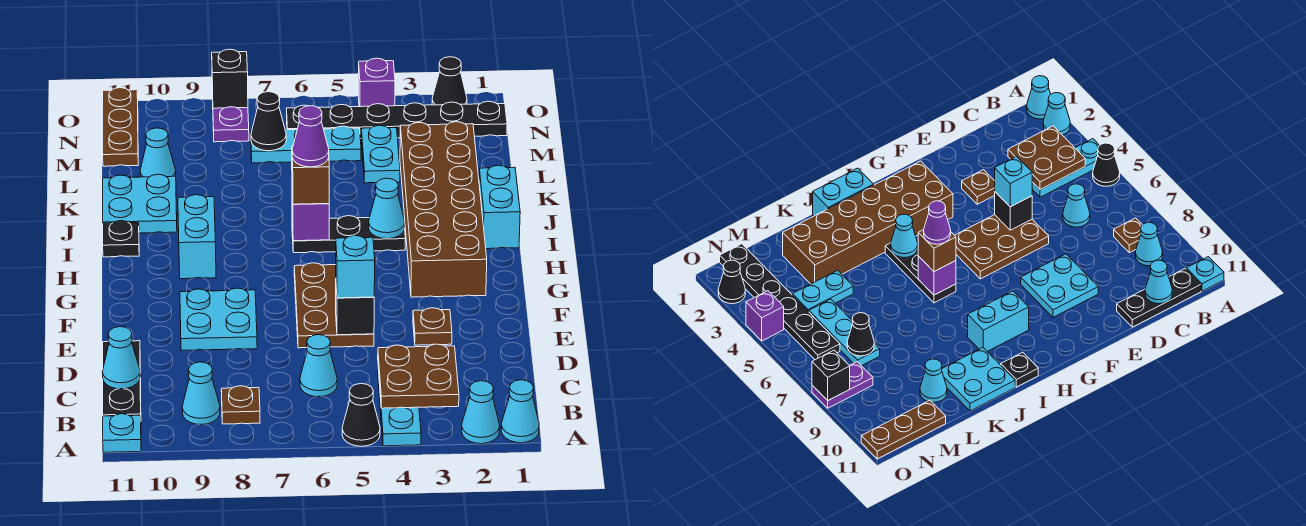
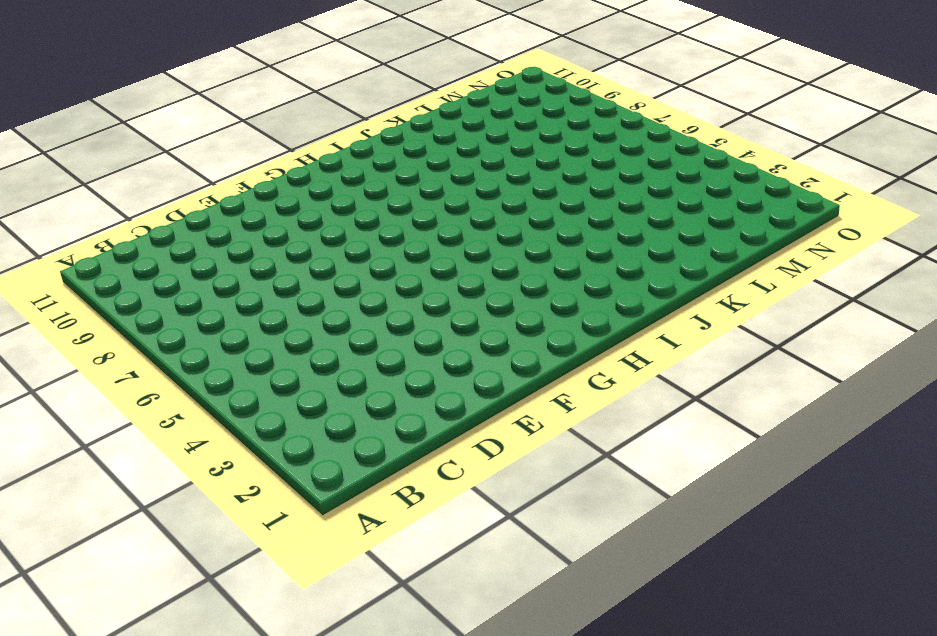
none -> cyan 1x1 cone [501,380,539,443]
none -> cyan 1x1 cone [462,381,500,444]
none -> cyan 1x3 plate [378,370,421,446]
none -> black 1x1 cone [342,384,380,446]

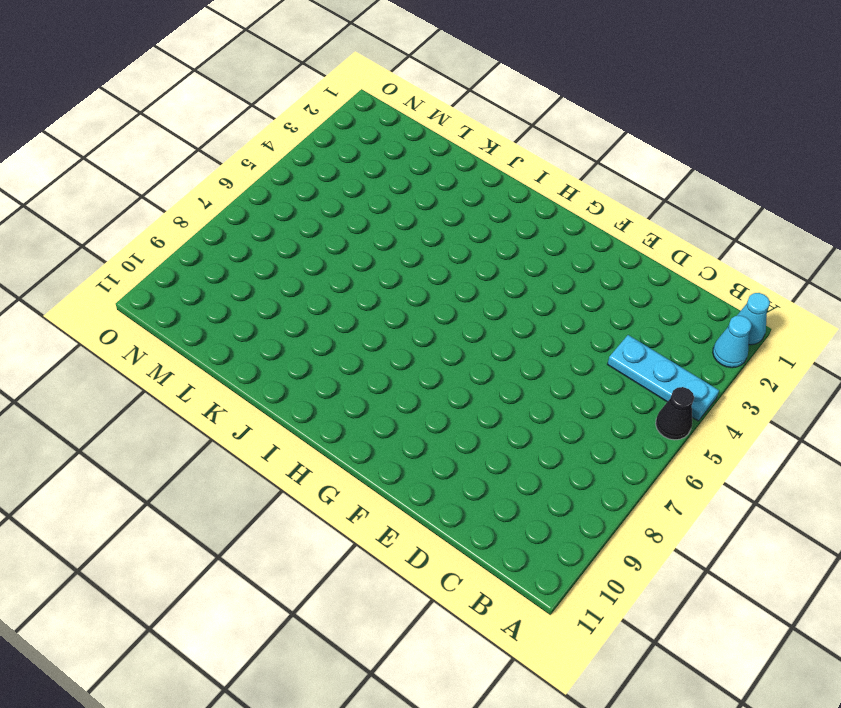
none -> cyan 1x1 plate [103,414,141,452]
none -> brown 1x1 plate [221,386,260,424]
none -> cyan 1x1 cone [182,362,220,424]
none -> black 1x3 plate [103,341,141,416]

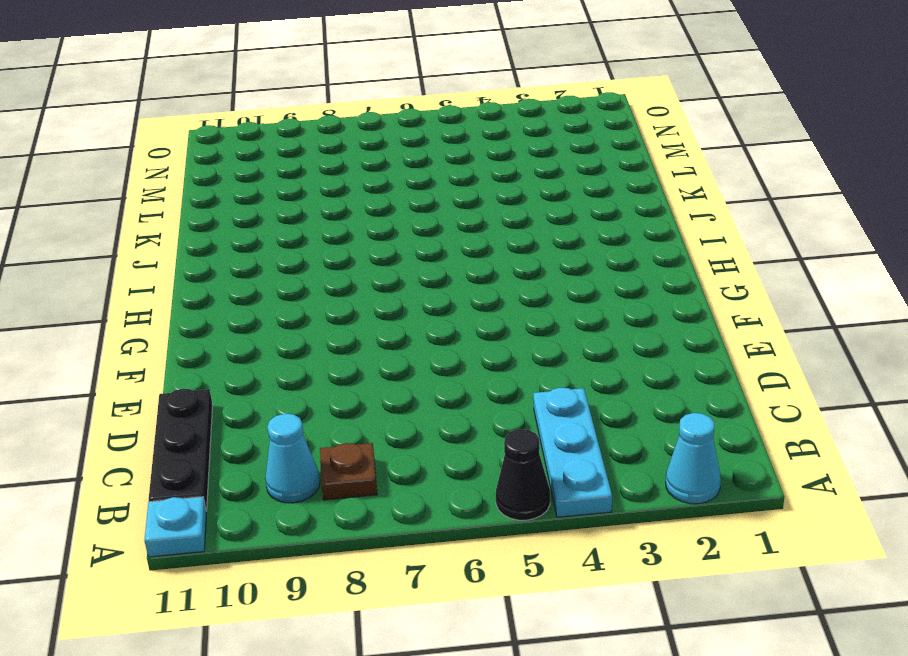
none -> cyan 1x1 cone [501,380,539,443]
none -> cyan 1x1 cone [300,335,337,397]
none -> brown 1x1 plate [413,308,452,345]
none -> brown 2x3 plate [294,263,374,348]

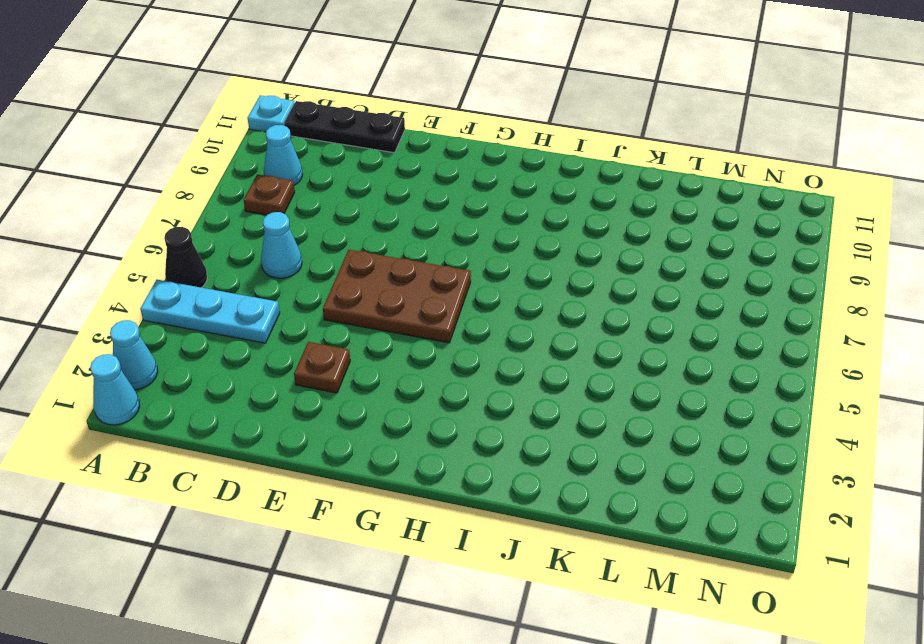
none -> cyan 2x2 plate [180,288,257,350]
none -> brown 2x6 brick [400,122,487,297]
none -> cyan 1x2 brick [178,195,216,279]
none -> cyan 1x2 brick [479,165,520,249]

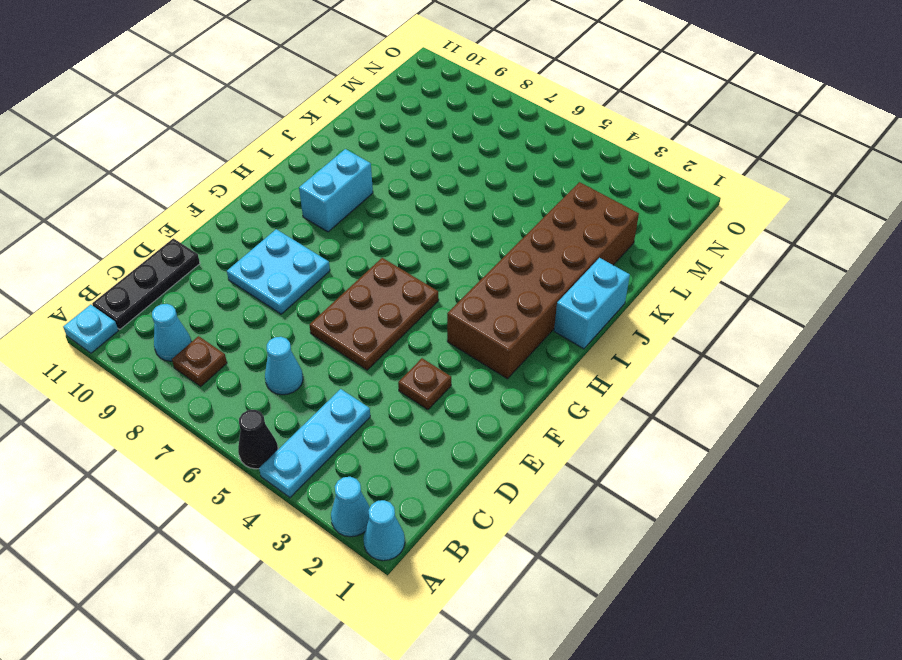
none -> black 1x3 plate [292,216,405,253]
none -> black 1x1 plate [103,221,139,257]
none -> cyan 2x2 plate [103,174,177,233]
none -> cyan 1x2 plate [361,125,400,183]

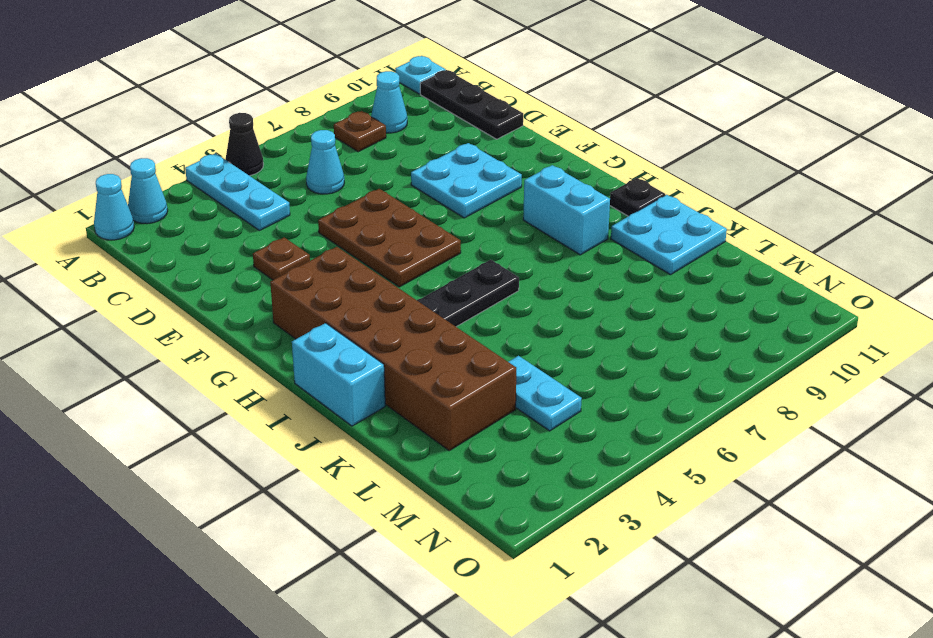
none -> cyan 1x1 cone [140,128,176,177]
none -> cyan 1x3 plate [251,126,361,163]
none -> brown 1x3 plate [103,88,138,166]
none -> black 1x6 plate [286,101,507,139]

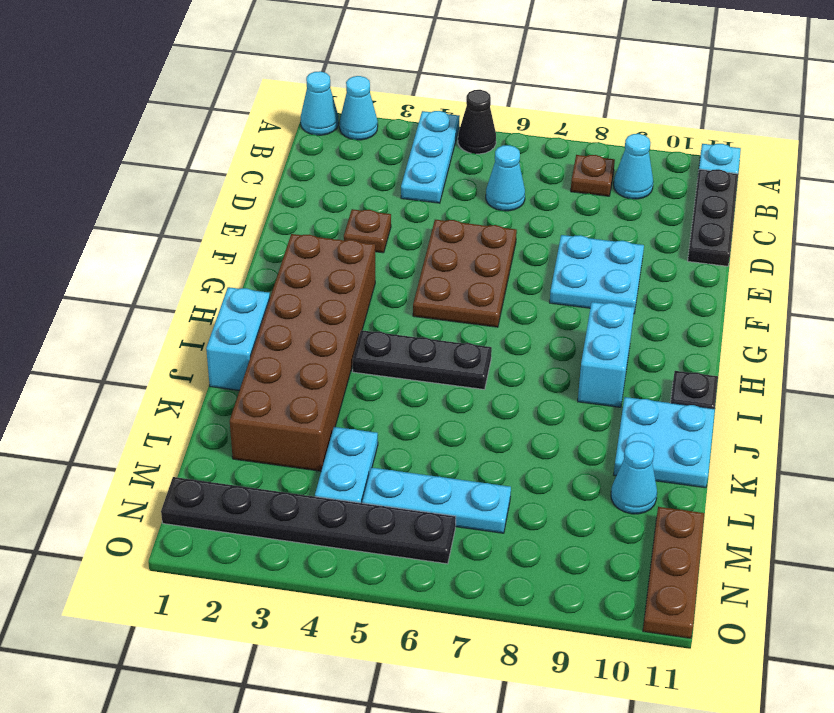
none -> purple 1x2 plate [212,94,249,142]
none -> black 1x1 cone [432,57,467,105]
none -> purple 1x1 brick [358,58,395,107]
none -> brown 2x2 plate [378,344,459,408]

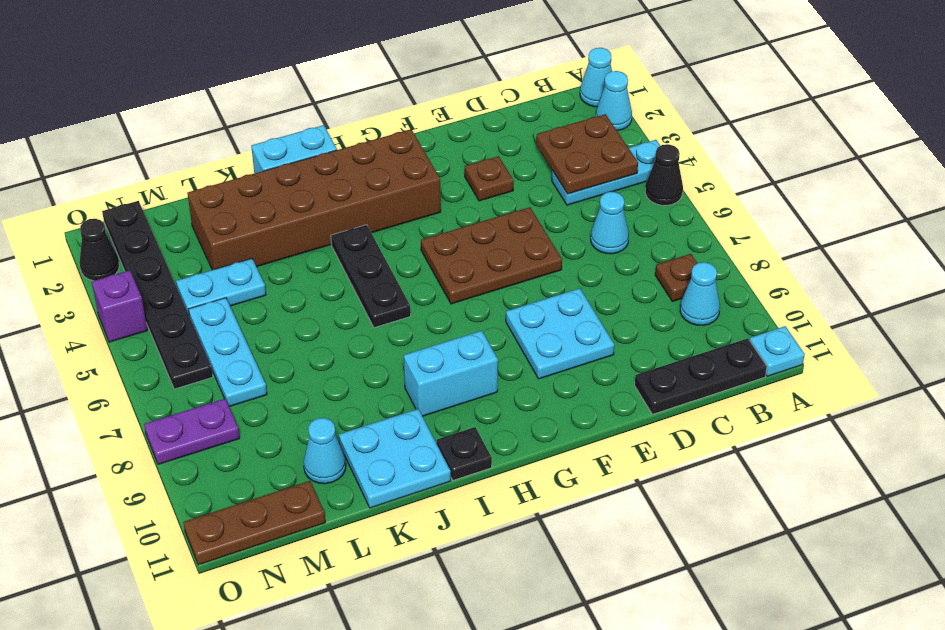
none -> cyan 1x1 cone [102,327,140,389]
none -> black 1x1 brick [336,289,374,335]
none -> cyan 1x1 cone [369,178,405,239]
none -> purple 1x1 brick [292,195,329,241]

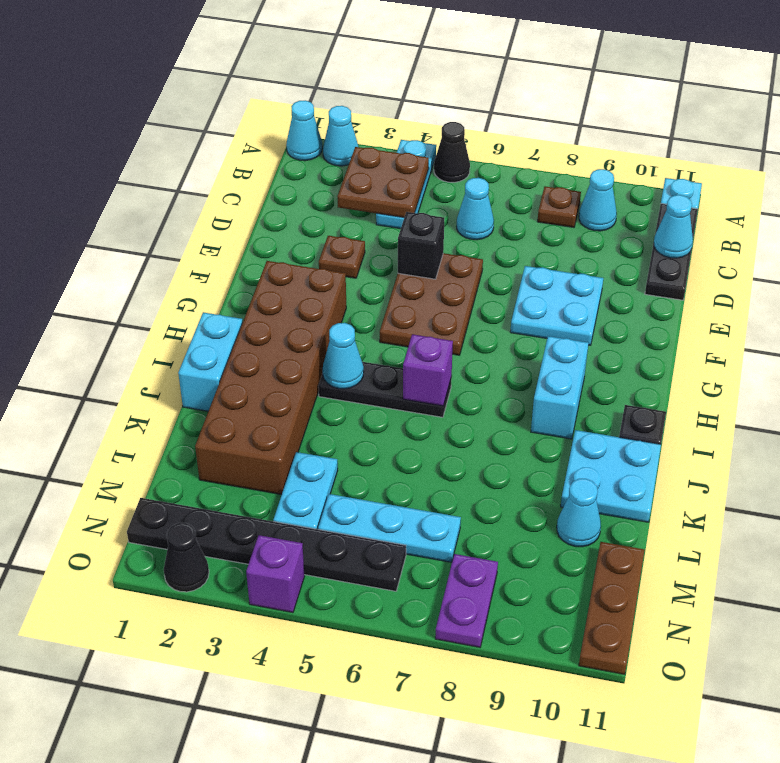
none -> black 1x1 cone [251,92,286,151]
none -> black 1x1 brick [212,49,248,108]
none -> cyan 1x1 brick [336,235,375,298]
none -> brown 1x1 brick [292,146,329,204]

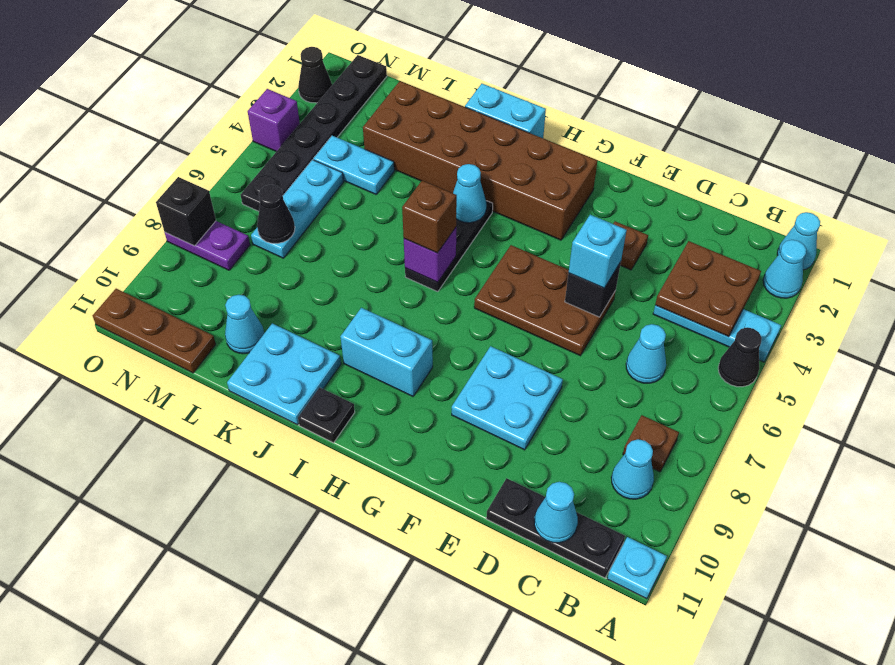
none -> purple 1x1 cone [292,106,329,167]

